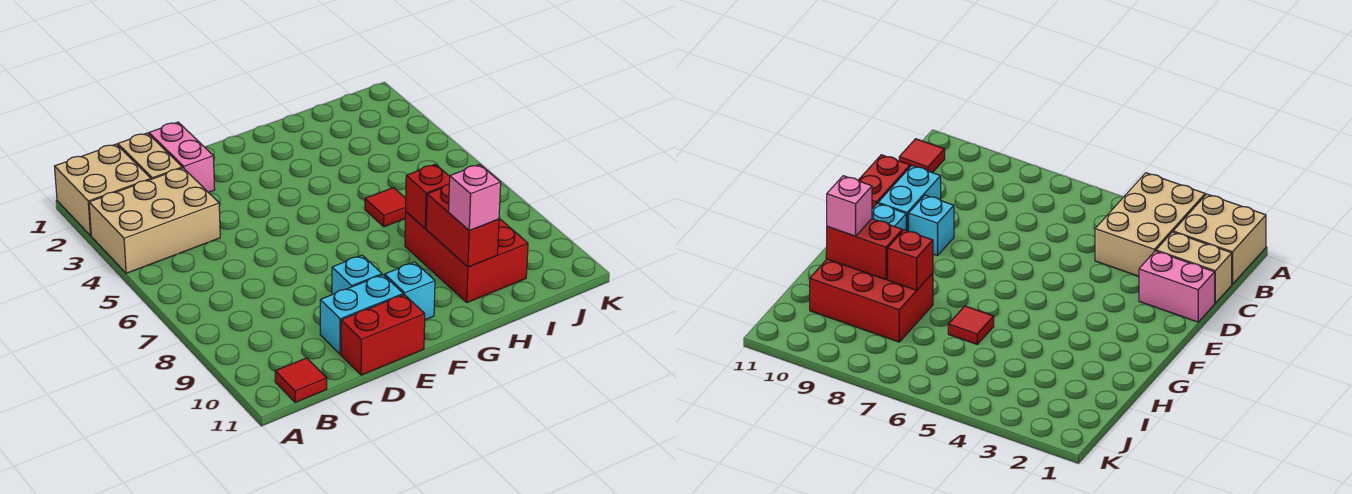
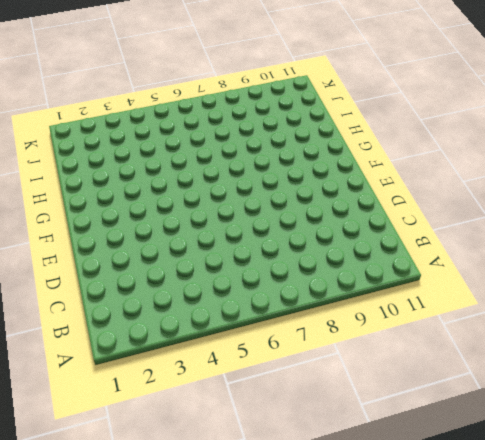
none -> tan 2x2 brick [54,144,151,236]
none -> tan 2x3 brick [89,168,220,273]
none -> red 1x1 tile [275,358,327,402]

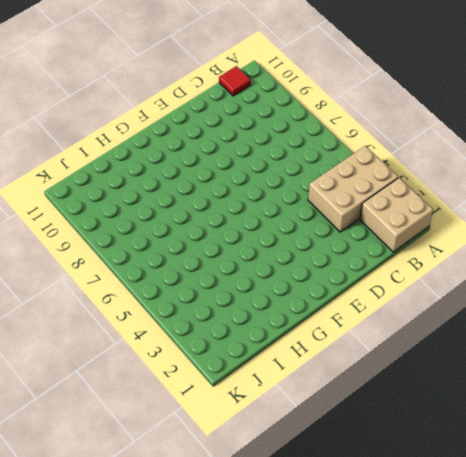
none -> tan 1x2 brick [118,133,182,179]
none -> pink 1x2 brick [149,122,215,192]
none -> cyan 1x2 brick [320,275,403,354]

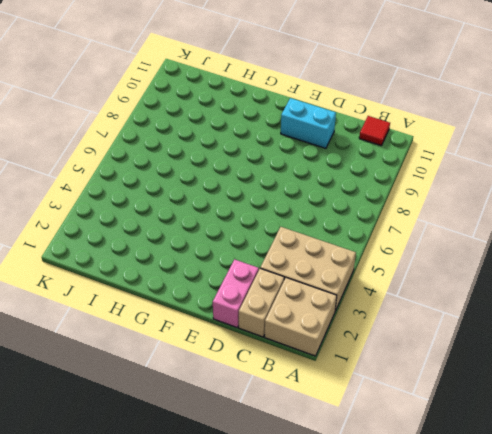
none -> red 1x2 brick [341,295,425,375]
none -> cyan 1x1 brick [332,255,382,295]
none -> cyan 1x1 brick [385,262,435,320]

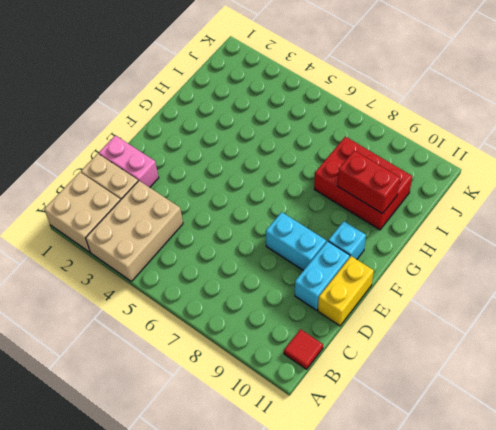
yellow 1x2 brick [318,256,374,326] -> red 1x2 brick [341,295,425,375]
cyan 1x2 brick [266,212,326,271] -> cyan 1x1 brick [332,255,382,295]
none -> red 1x1 tile [365,188,406,227]
none -> red 1x1 brick [406,164,450,229]
none -> pink 1x1 brick [449,164,501,231]

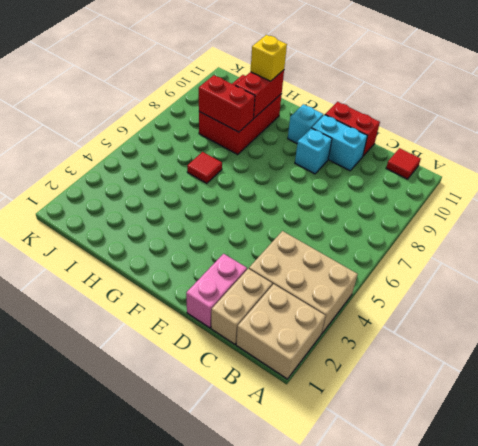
red 1x2 brick [199,75,255,132] -> red 1x1 brick [406,164,450,229]
yellow 1x1 brick [251,35,287,81] -> pink 1x1 brick [449,164,501,231]

